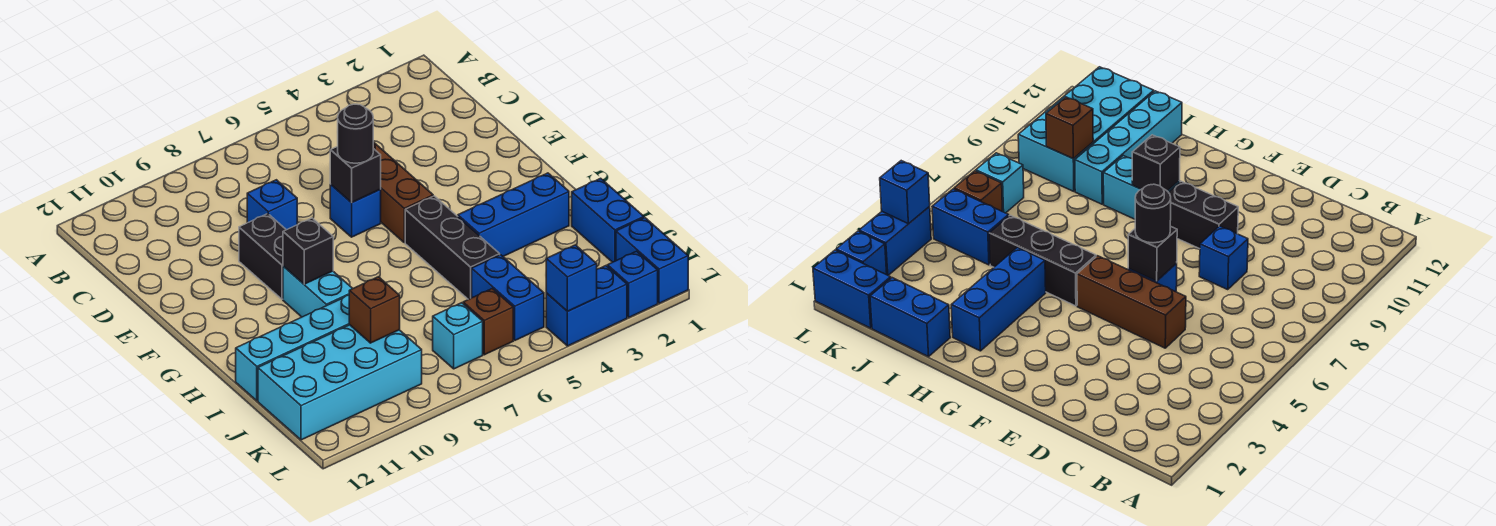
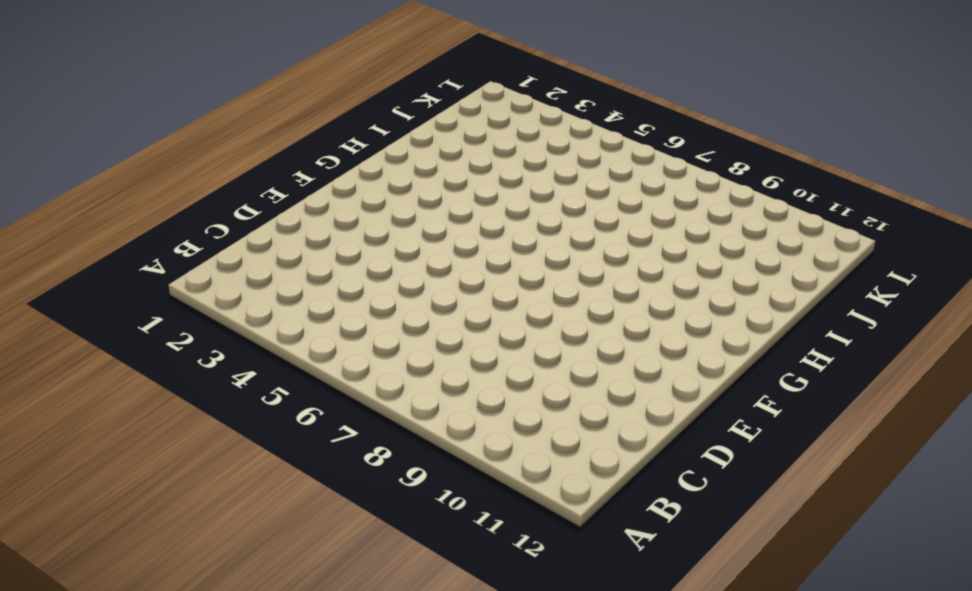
none -> brown 1x3 brick [373,142,433,243]
none -> blue 1x1 brick [247,180,297,230]
none -> blue 1x1 brick [330,185,381,237]

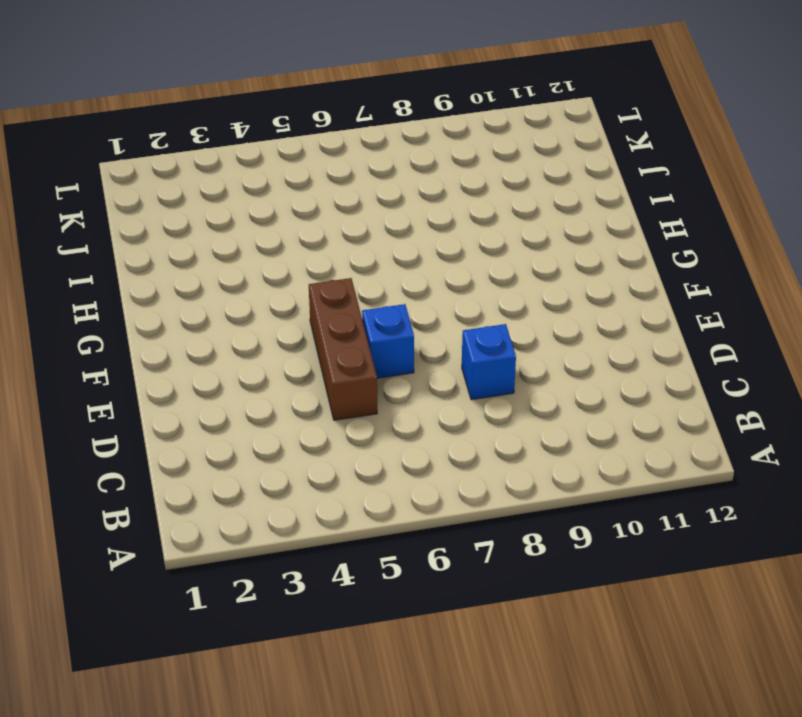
none -> black 1x2 brick [239,214,286,299]
none -> black 1x3 brick [405,196,500,299]
none -> cyan 1x2 brick [283,266,353,317]

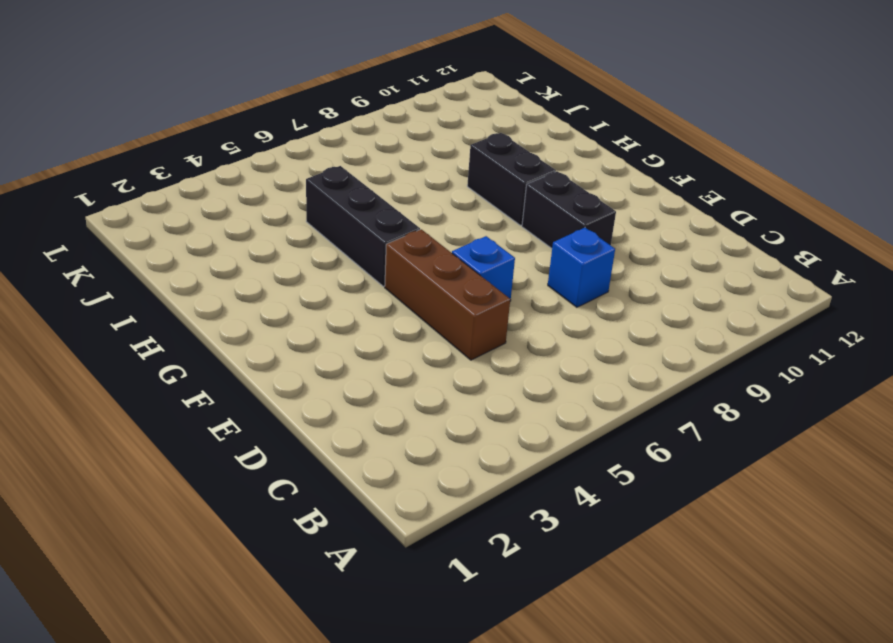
black 1x2 brick [467,133,556,225] -> cyan 1x2 brick [283,266,353,317]
none -> blue 1x3 brick [458,173,569,256]
none -> blue 1x2 brick [572,178,644,262]
none -> cyan 1x4 brick [236,295,349,401]

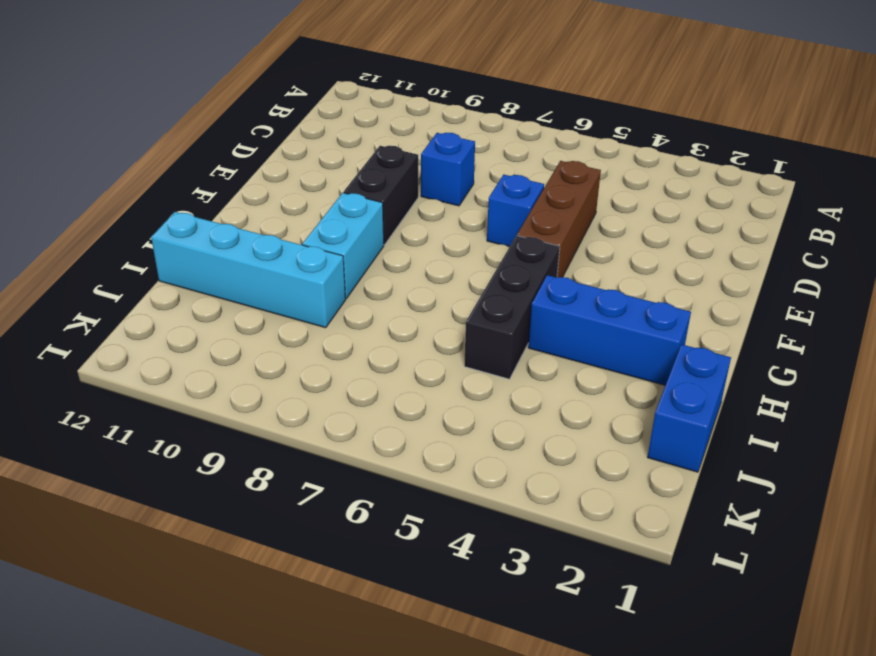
none -> blue 1x2 brick [472,255,544,340]
none -> cyan 2x4 brick [258,325,422,440]
none -> blue 1x2 brick [616,218,688,303]

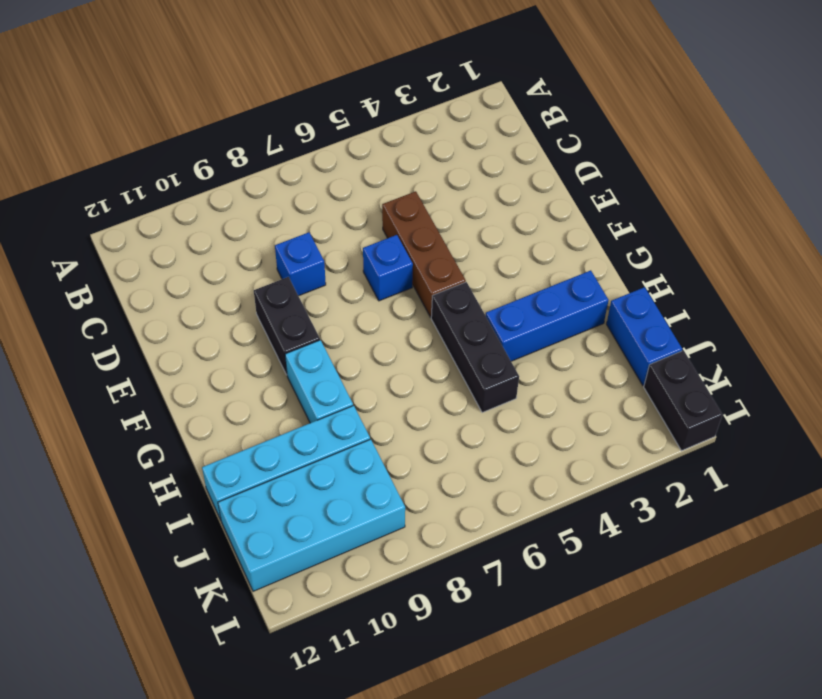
black 1x2 brick [644,351,723,451] -> blue 1x2 brick [616,218,688,303]
none -> blue 1x2 brick [472,255,544,340]
none -> brown 1x1 brick [463,289,513,355]
none -> cyan 1x1 brick [433,303,483,369]

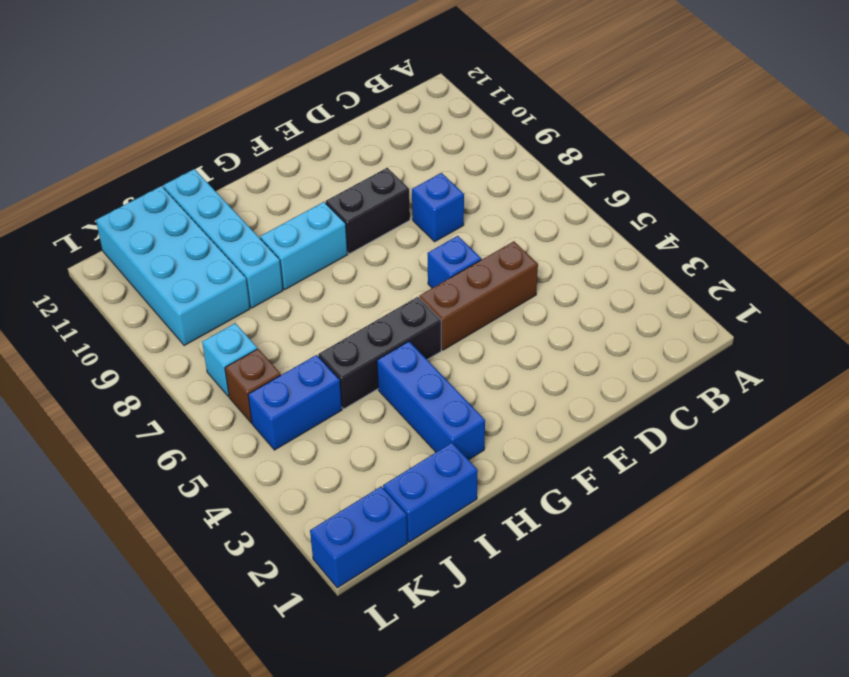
none -> blue 1x1 brick [607,251,658,317]
none -> blue 1x2 brick [546,266,627,346]
none -> black 1x1 brick [330,146,381,203]

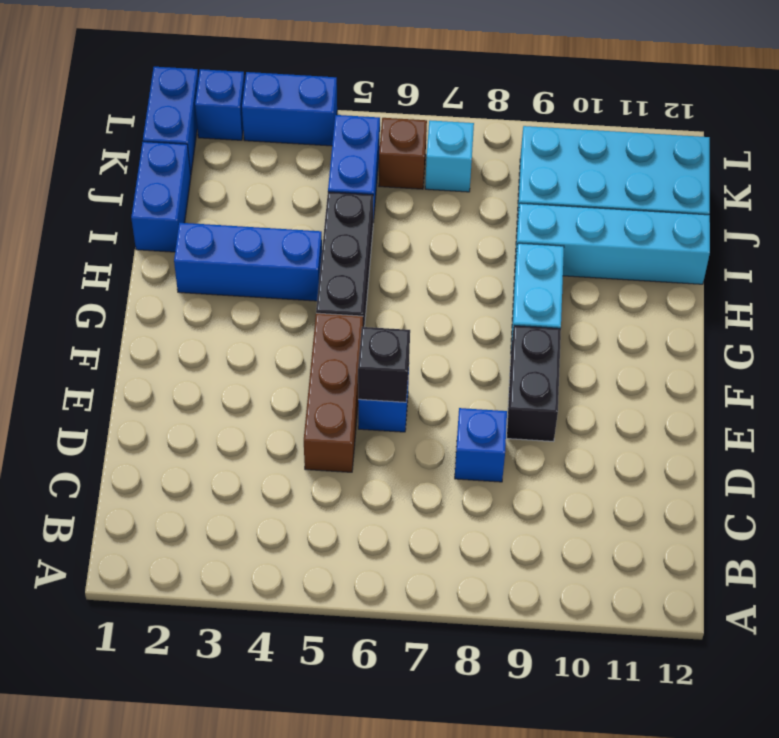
none -> black 1x1 brick [283,218,333,284]
none -> brown 1x1 brick [349,277,400,343]
none -> blue 1x1 brick [546,245,597,311]

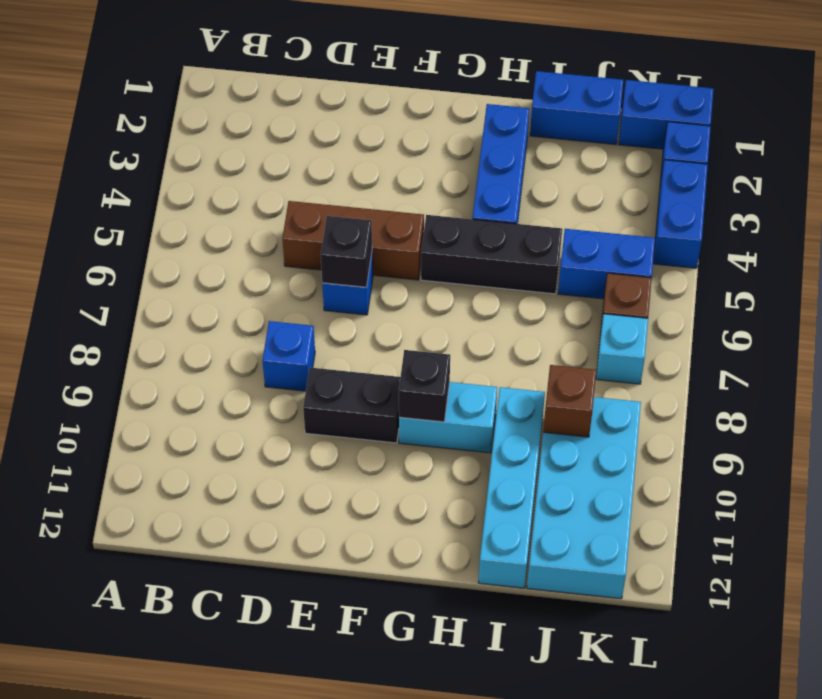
none -> blue 1x1 brick [546,245,597,311]
none -> black 1x1 round brick [338,104,373,163]

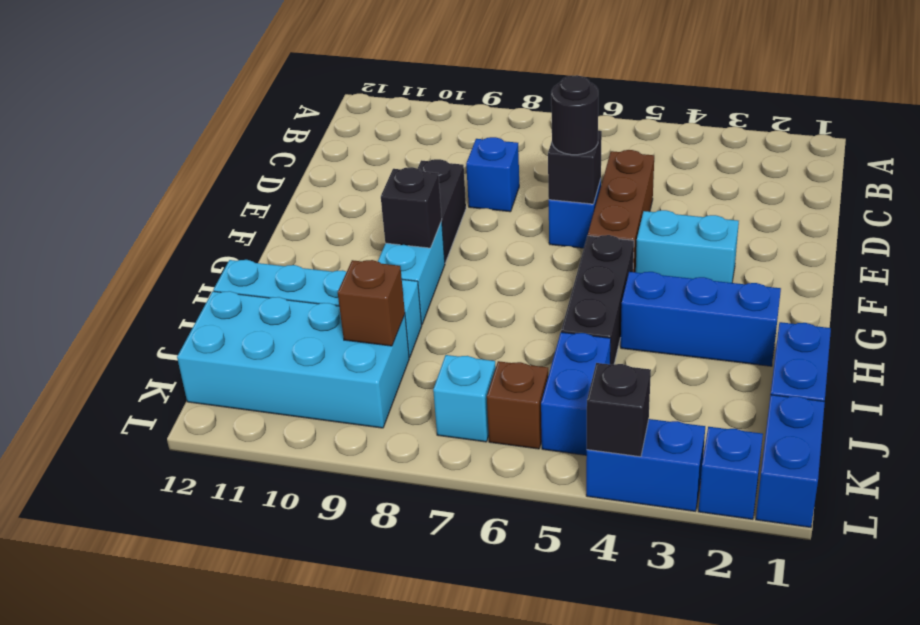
cyan 1x2 brick [636,210,739,283] -> none
black 1x1 brick [587,363,651,457] -> blue 1x1 brick [546,245,597,311]

